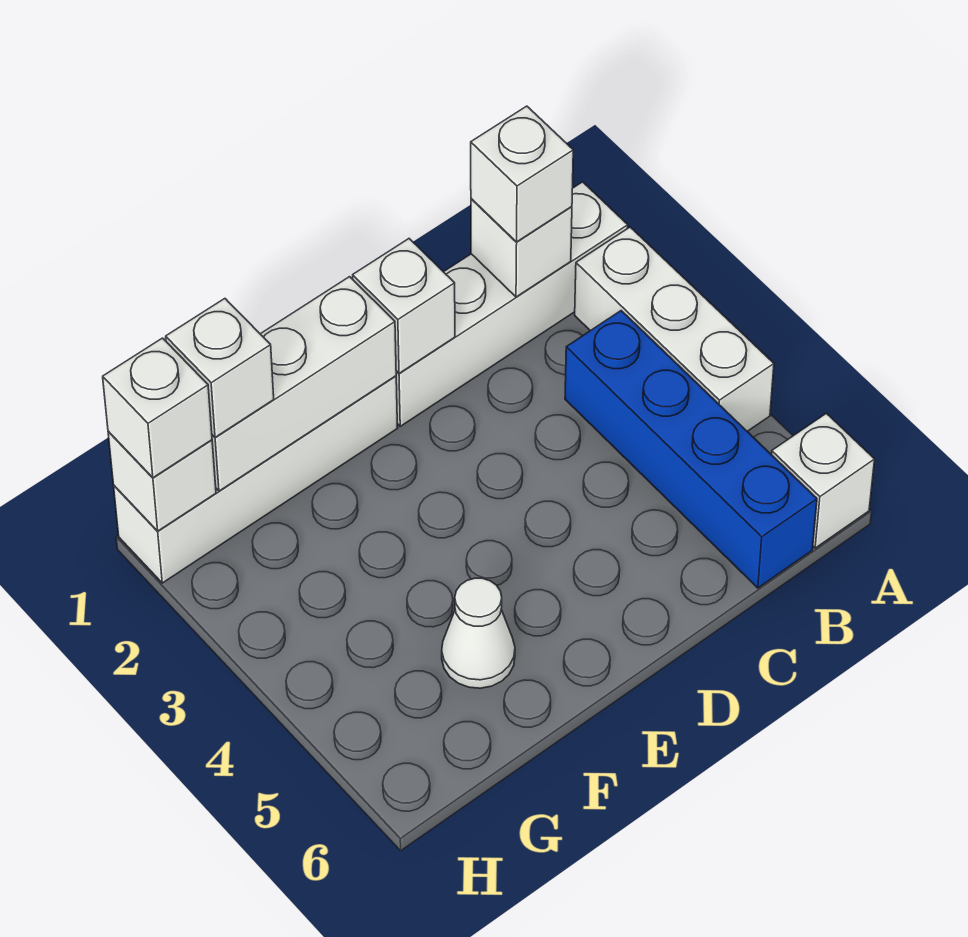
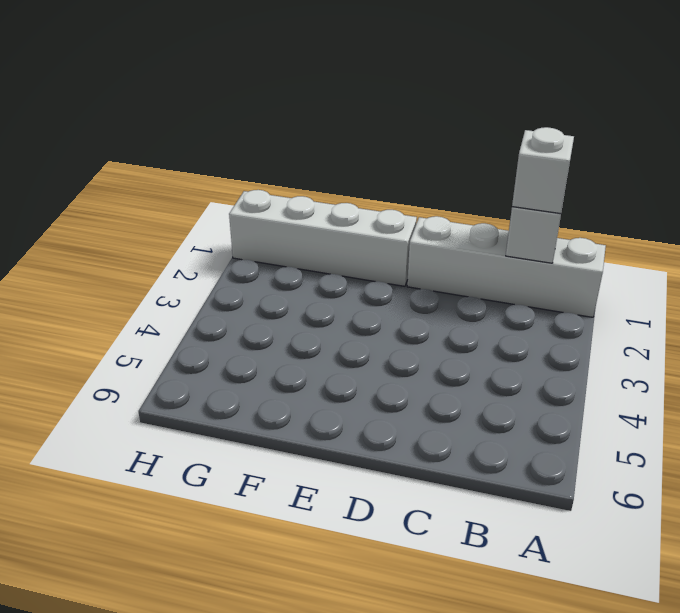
none -> white 1x3 brick [575,227,774,431]
none -> white 1x1 brick [771,413,875,548]
none -> blue 1x4 brick [565,311,817,588]

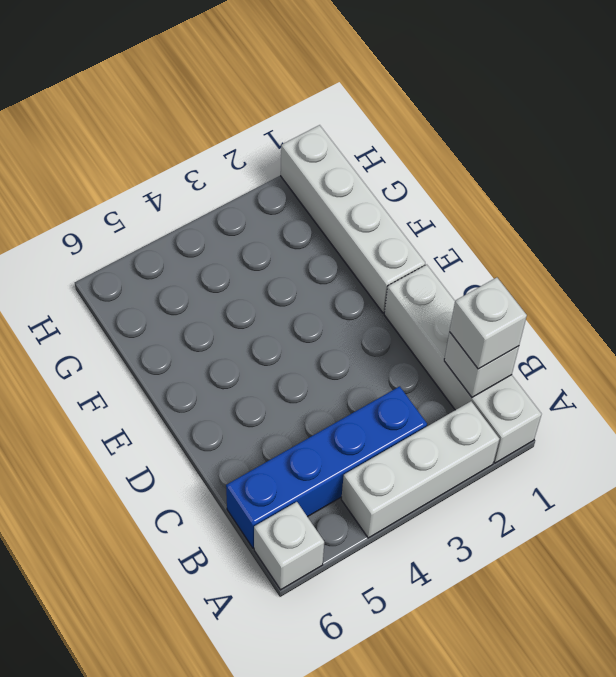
none -> white 1x1 cone [442,578,515,688]
none -> white 1x1 brick [353,239,455,373]
none -> white 1x3 brick [212,277,396,491]

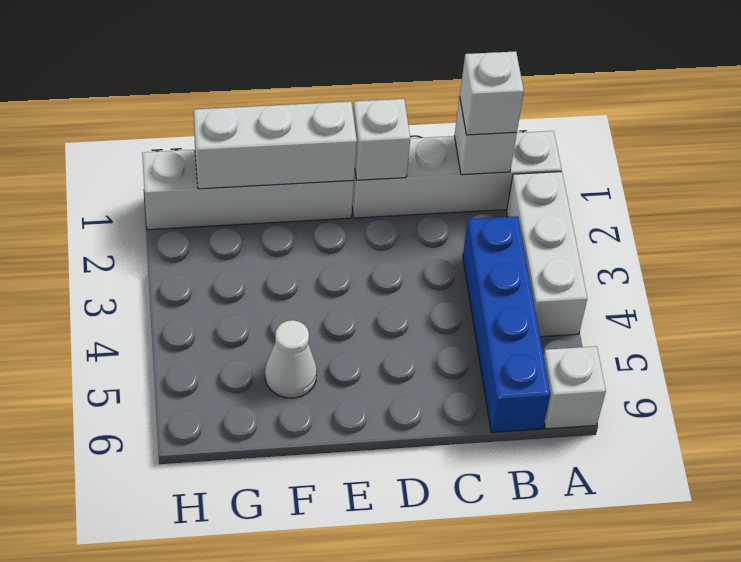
none -> white 1x1 brick [108,431,216,531]
none -> white 1x1 brick [166,299,274,437]
none -> white 1x1 brick [103,338,212,478]

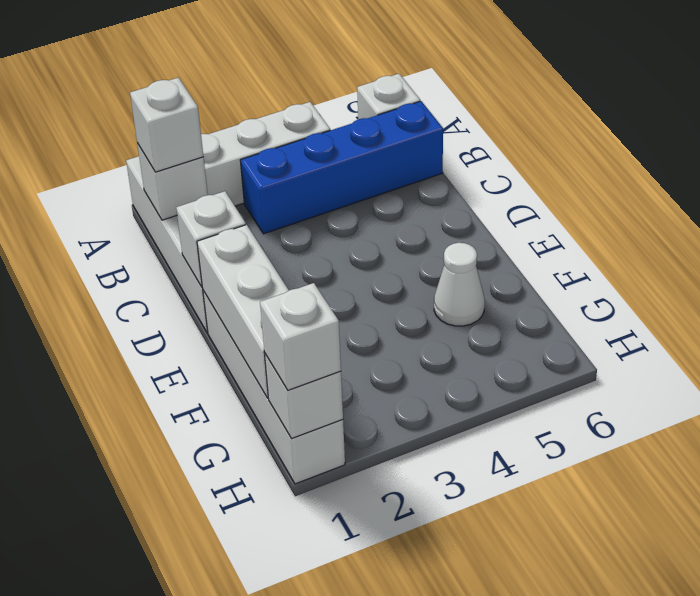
none -> white 1x1 brick [166,299,274,437]

